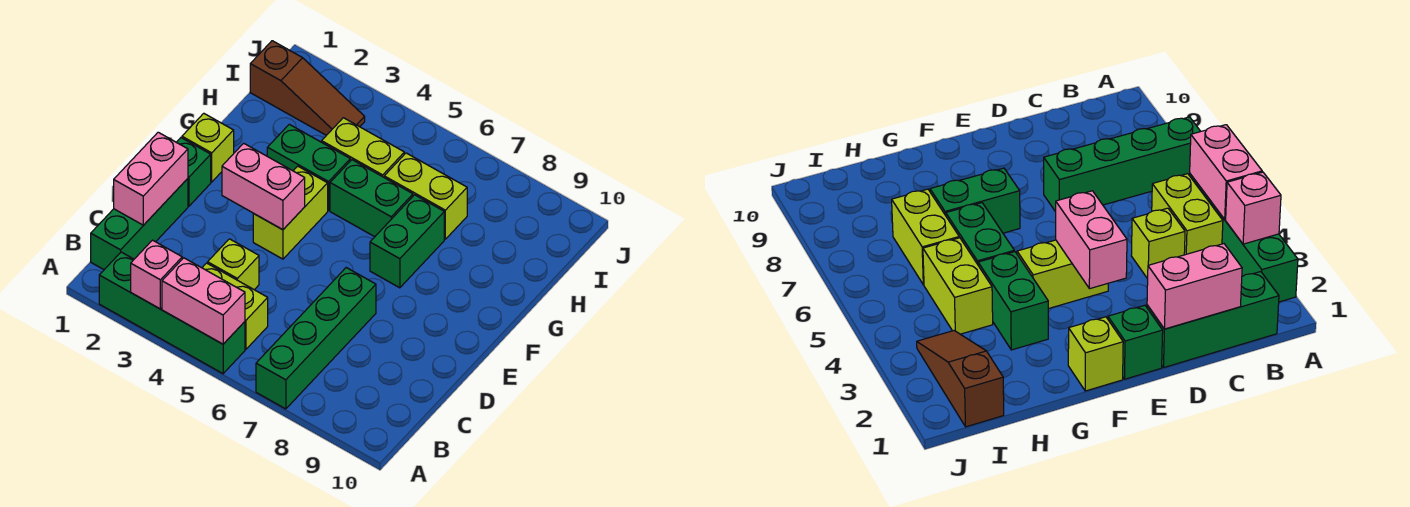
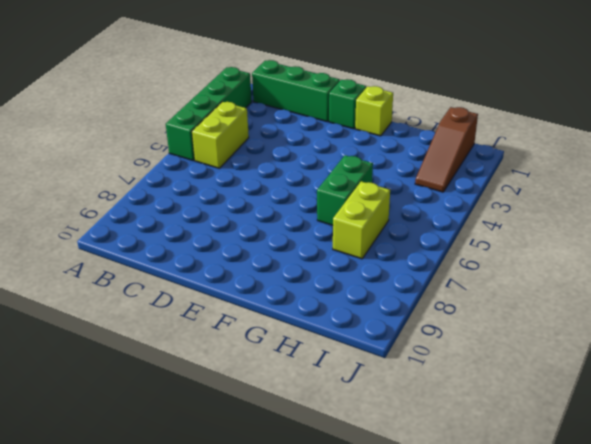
none -> green 1x4 brick [256,268,376,409]
none -> lime 1x1 brick [208,239,259,290]
none -> lime 1x2 brick [253,166,328,259]

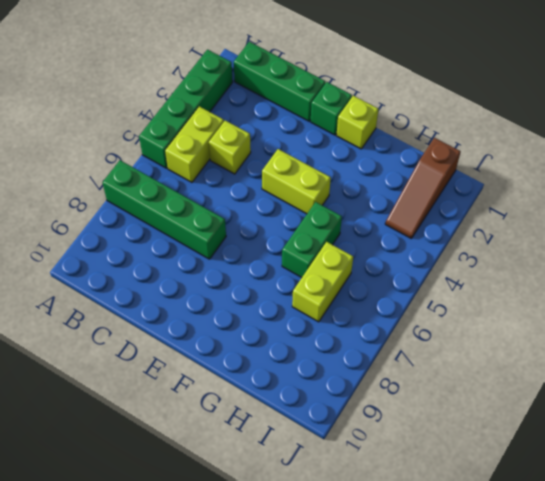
none -> green 1x2 brick [370,195,444,288]
none -> green 1x2 brick [267,124,350,211]
none -> lime 1x2 brick [322,118,404,177]

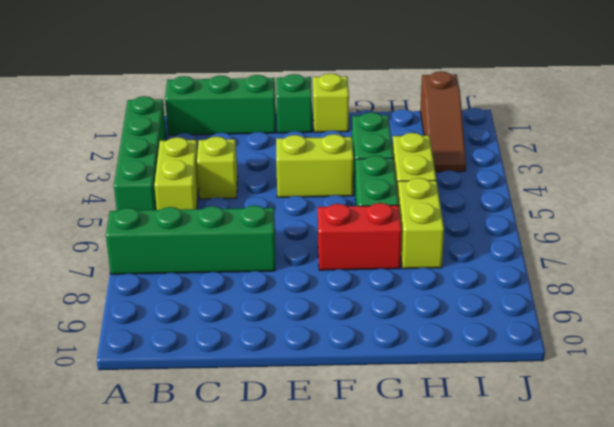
red 1x2 brick [318,203,402,270] -> green 1x2 brick [370,195,444,288]
none -> pink 1x1 brick [131,240,182,309]
none -> pink 1x2 brick [162,258,245,344]
none -> pink 1x2 brick [114,132,188,225]

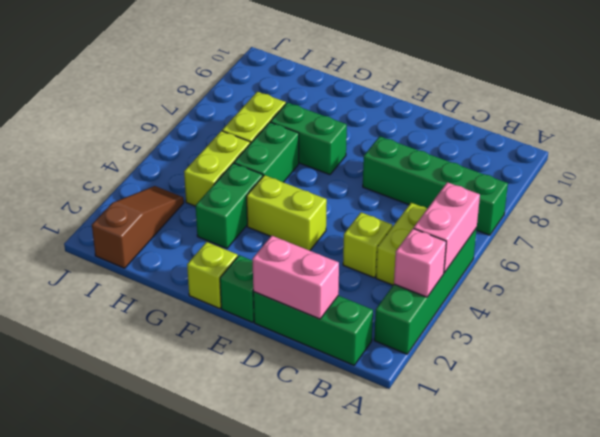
none -> pink 1x2 brick [222,143,305,230]

